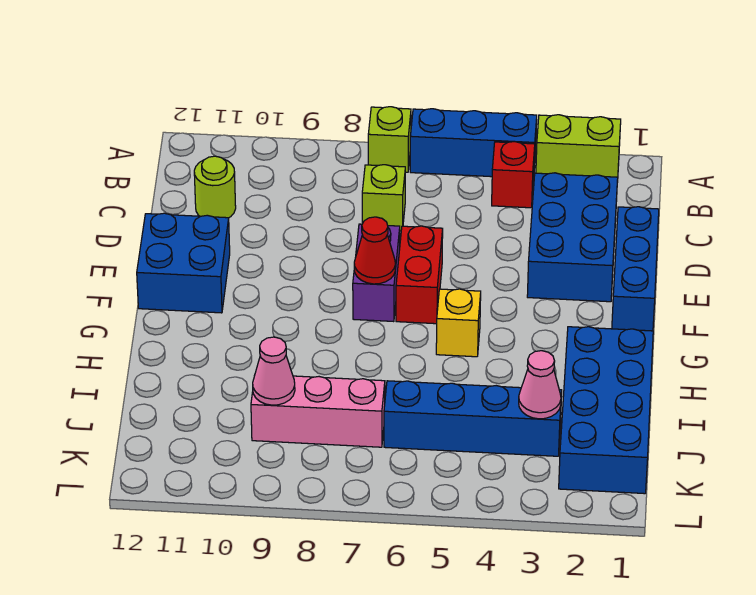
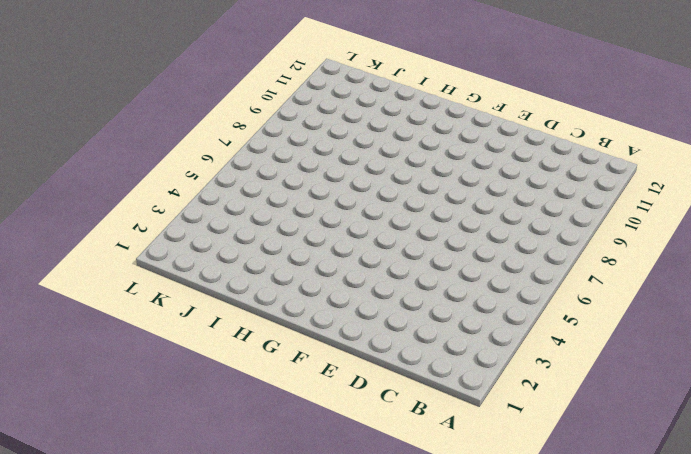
none -> lime 1x2 brick [536,115,621,182]
none -> blue 1x3 brick [410,109,537,177]
none -> lime 1x1 brick [368,107,411,172]

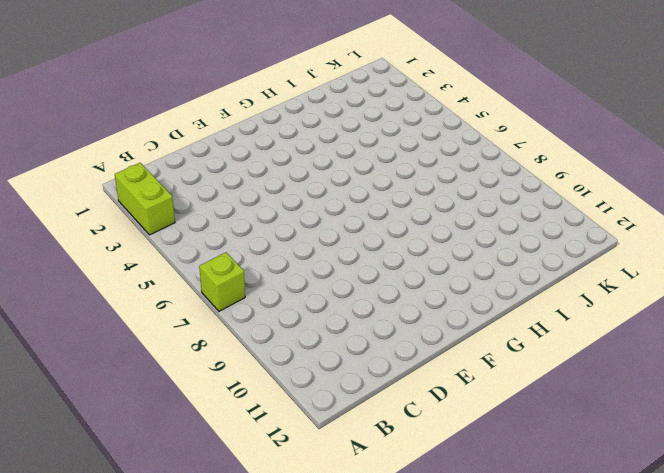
none -> blue 1x3 brick [410,109,537,177]
none -> red 1x1 brick [492,142,535,208]
none -> blue 2x3 brick [527,173,618,302]

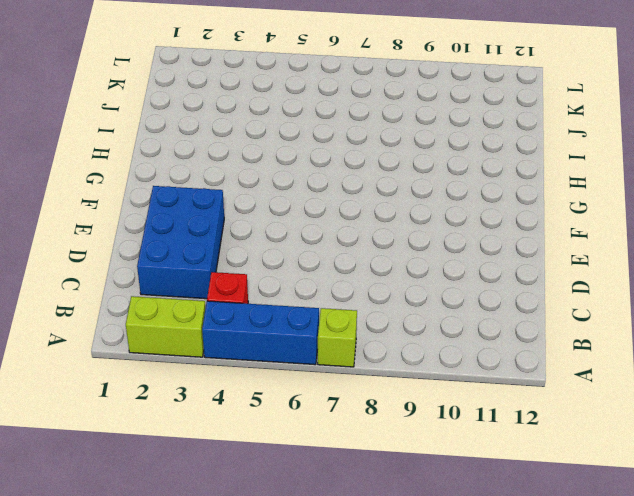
none -> lime 1x1 brick [362,165,405,231]
none -> lime 1x1 round brick [194,156,236,218]
none -> blue 1x3 brick [612,207,659,331]

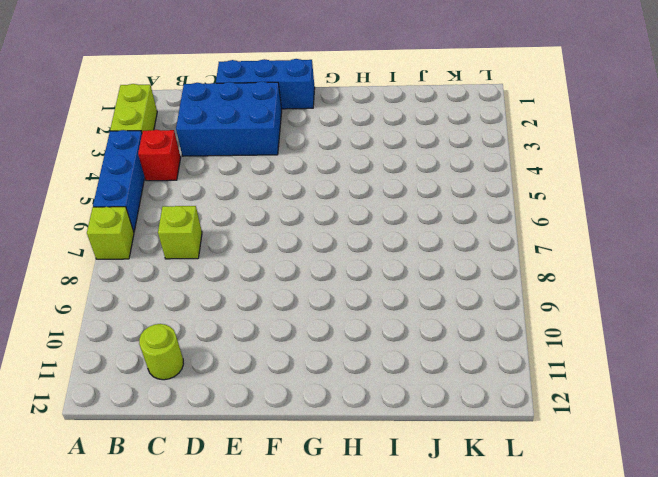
none -> red 1x2 brick [396,226,443,324]
none -> purple 1x2 brick [353,224,400,322]
none -> blue 2x2 brick [137,213,230,313]

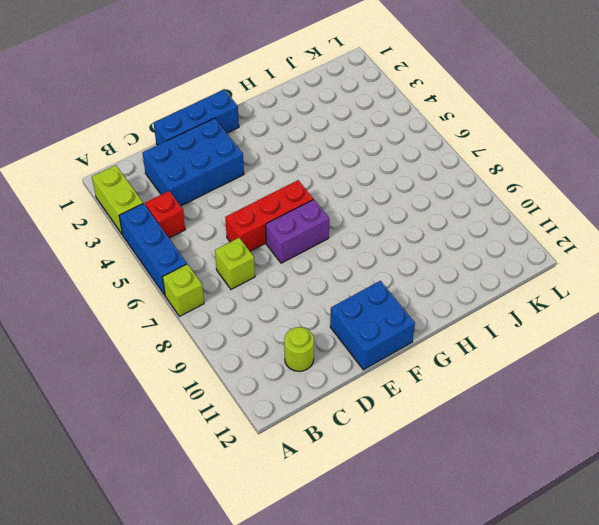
red 1x3 brick [225,180,313,251] -> red 1x2 brick [396,226,443,324]
none -> yellow 1x1 brick [436,289,481,357]
none -> blue 2x4 brick [559,327,653,494]
none -> blue 1x4 brick [384,381,562,456]

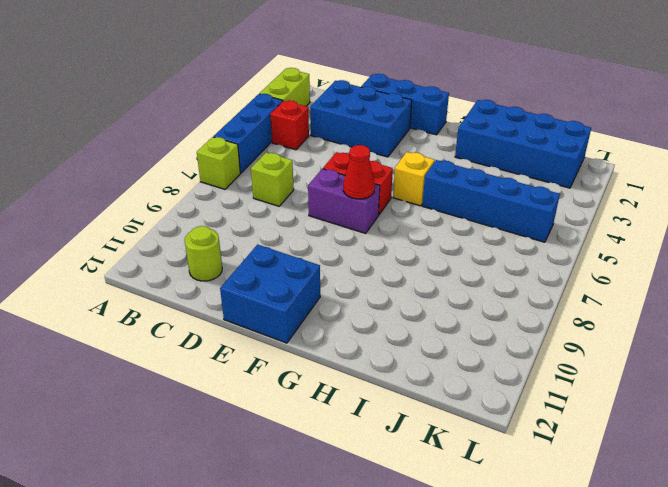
blue 1x4 brick [422,160,560,242] -> blue 1x4 brick turned to [384,381,562,456]
none -> pink 1x3 brick [251,376,385,447]
none -> pink 1x1 cone [519,351,561,419]
none -> pink 1x1 cone [253,337,295,405]

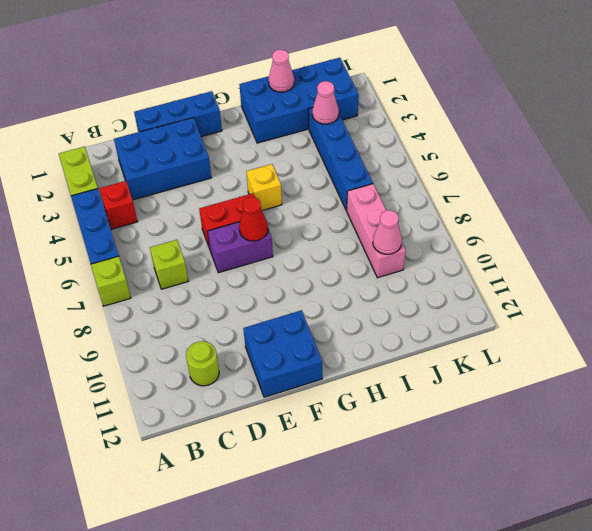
pink 1x1 cone [268,50,294,92] -> none

